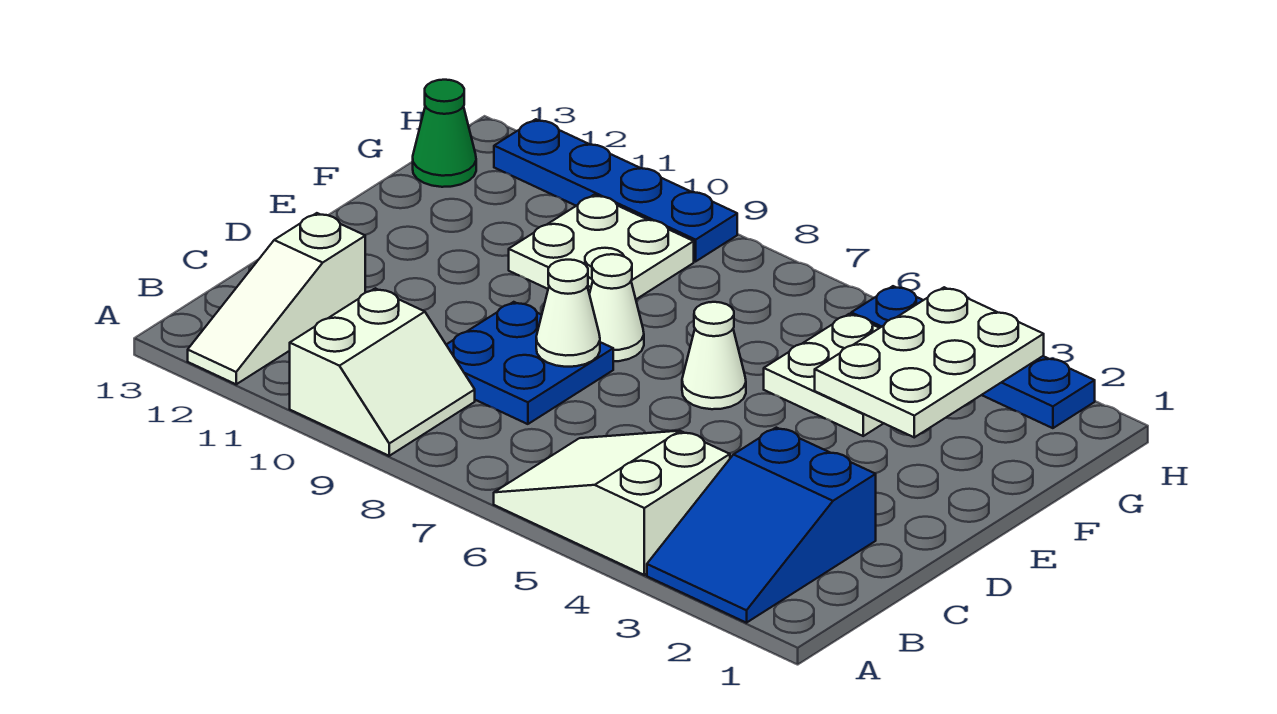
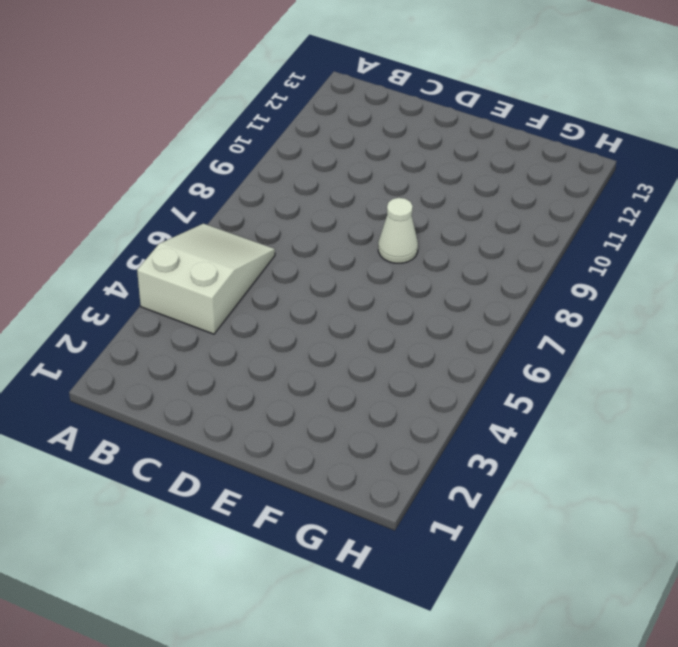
none -> blue 2x3 slope [647,428,876,623]
none -> white 2x2 slope [290,288,475,456]
none -> white 1x3 slope [188,213,365,384]

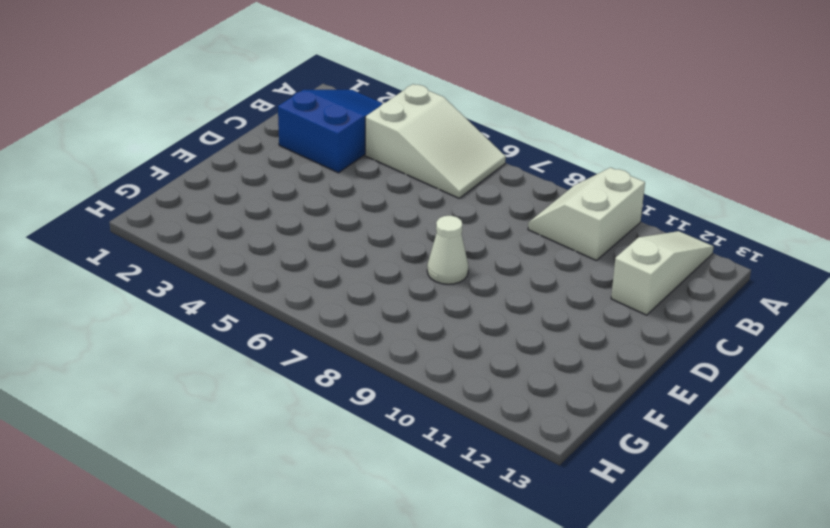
none -> blue 2x2 plate [446,302,613,424]
none -> white 1x1 cone [682,302,746,409]
none -> white 2x2 plate [764,314,883,436]

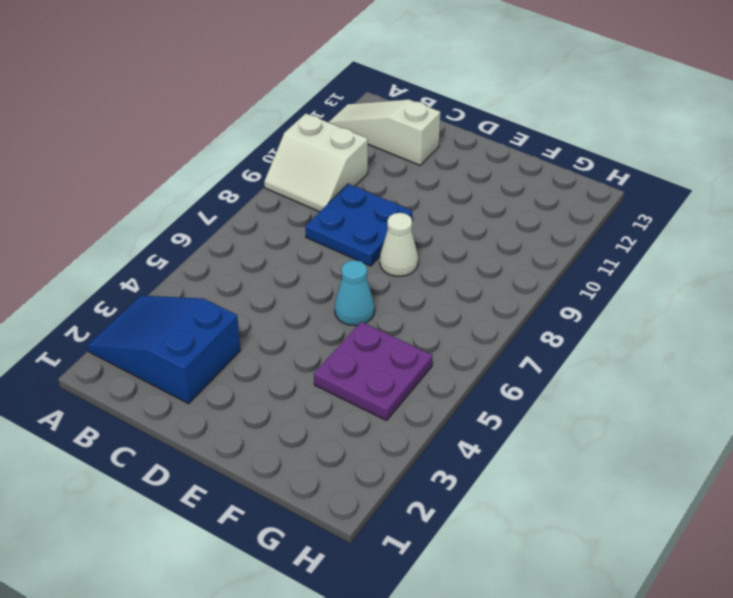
cyan 1x1 cone [335,260,375,326] -> white 1x1 cone [682,302,746,409]
purple 2x2 plate [314,322,433,420] -> white 2x2 plate [764,314,883,436]
none -> white 2x3 slope [494,431,730,575]
none -> white 2x2 plate [509,195,694,299]
none -> green 1x1 cone [413,80,476,187]

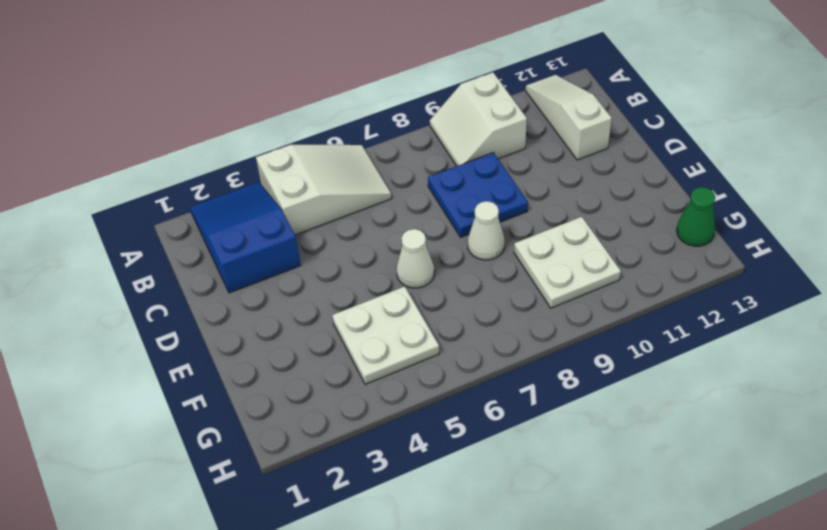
none -> blue 1x4 plate [851,286,1095,428]
none -> blue 1x4 plate [494,119,737,261]
none -> white 1x1 cone [536,260,600,367]

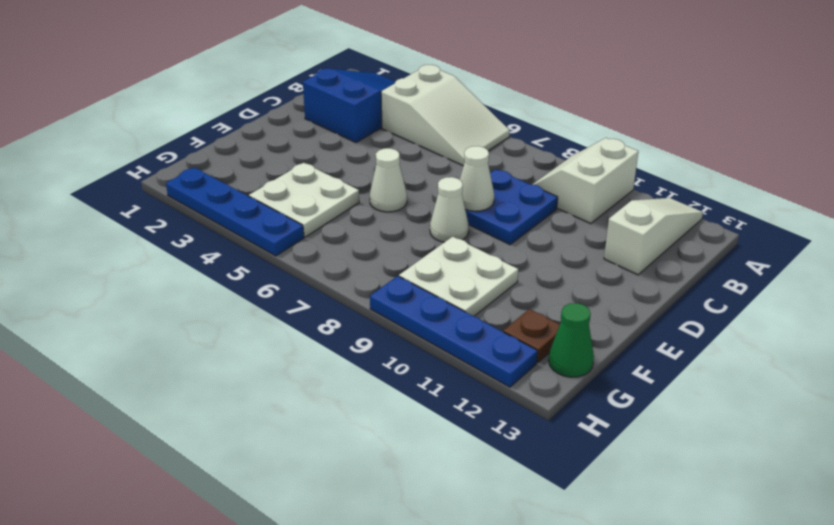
brown 1x1 plate [503,309,560,363] -> none
none -> white 2x3 plate [815,287,1044,437]

